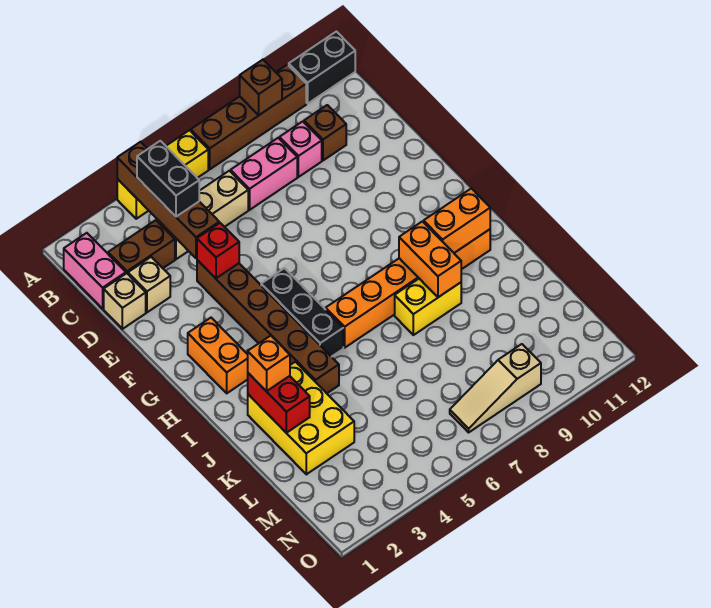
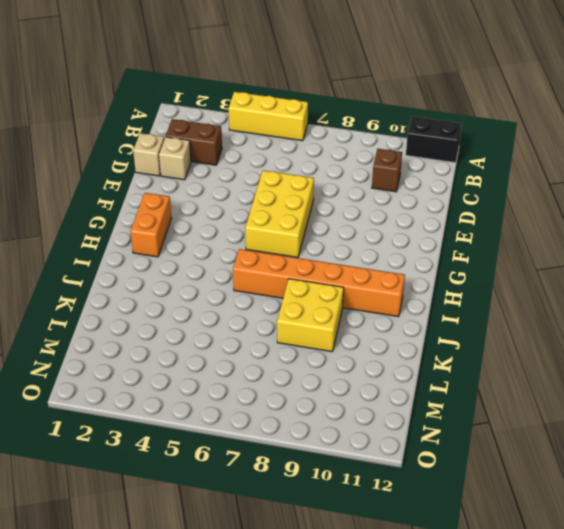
yellow 2x3 brick [245,170,314,258] -> yellow 2x3 brick moved to [248,362,354,474]
yellow 2x2 brick [277,279,344,352] -> yellow 1x2 brick [395,279,461,335]
none -> brown 1x4 brick [191,64,306,169]
none -> pink 1x2 brick [64,233,126,309]
none -> tan 1x3 brick [157,171,248,259]

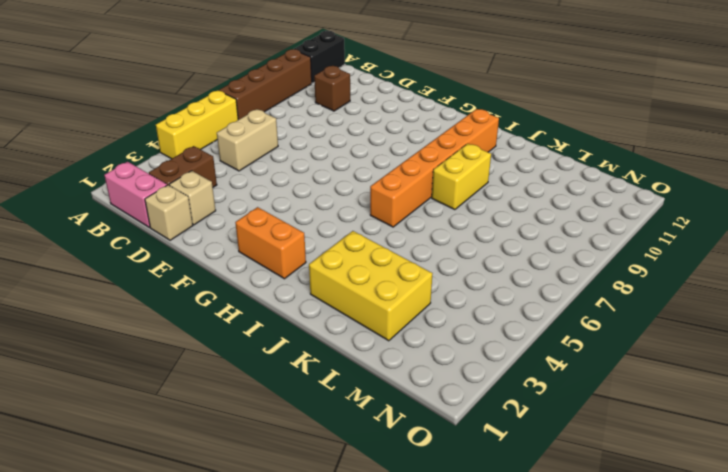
tan 1x2 brick [217,109,278,171] -> tan 1x3 brick [157,171,248,259]
none -> pink 1x2 brick [231,138,297,210]
none -> pink 1x1 brick [280,121,322,177]
none -> brown 1x6 brick [197,260,339,393]

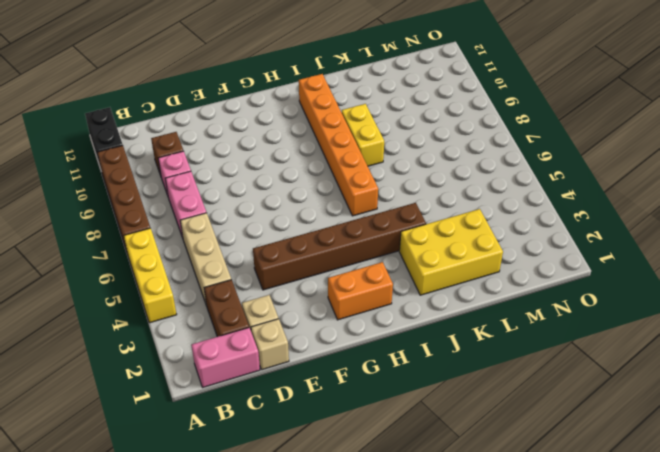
none -> black 1x3 brick [261,268,343,357]
none -> tan 1x3 slope [450,344,541,432]
none -> brown 1x4 brick [117,142,219,258]

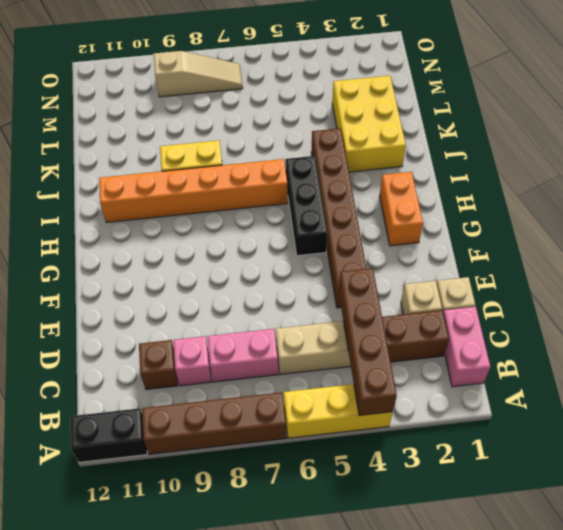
none -> brown 1x1 brick [240,60,282,115]
none -> red 1x1 brick [197,223,239,278]
none -> orange 1x2 brick [399,221,461,297]

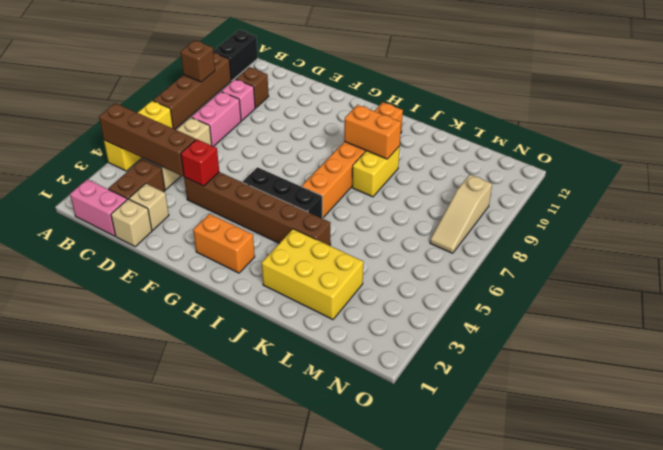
none -> orange 1x2 brick [424,188,490,253]
none -> red 1x2 brick [248,373,310,433]
none -> black 1x2 brick [137,141,199,217]

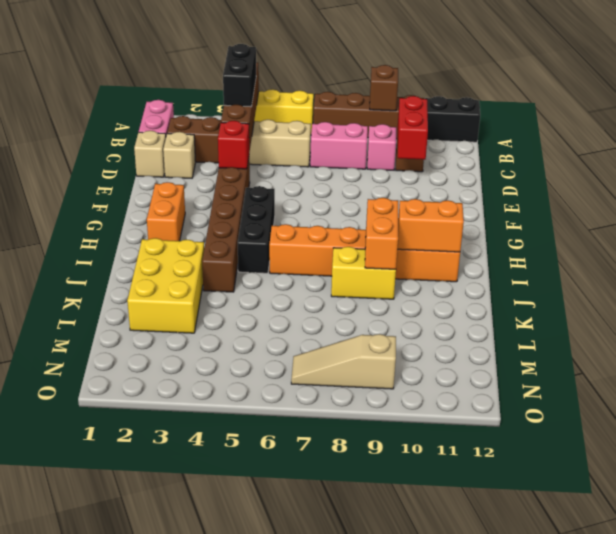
red 1x2 brick [398,96,428,160] -> red 1x2 brick moved to [248,373,310,433]
none -> orange 1x1 brick [248,336,290,391]

